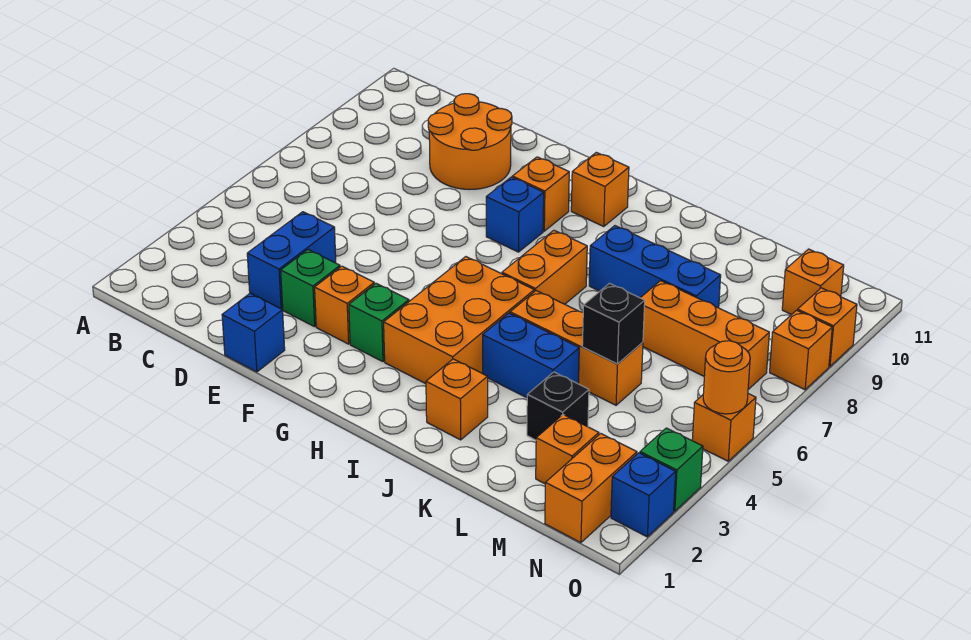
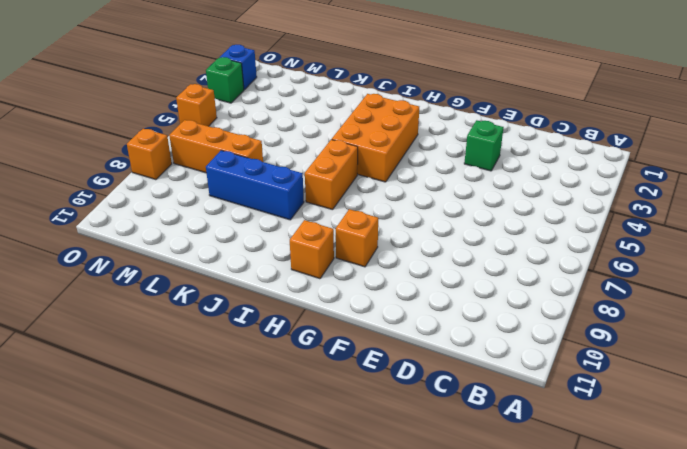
none -> blue 1x2 brick [247,212,336,309]
none -> orange 2x2 round brick [428,94,512,189]
none -> blue 1x1 brick [222,293,285,372]

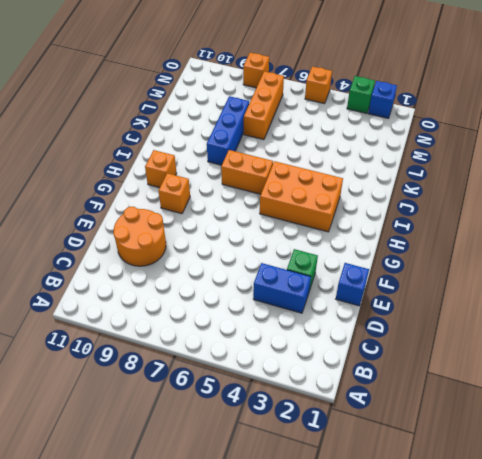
none -> orange 1x1 brick [315,266,374,344]
none -> green 1x1 brick [349,283,409,362]
none -> blue 1x1 brick [486,177,544,252]

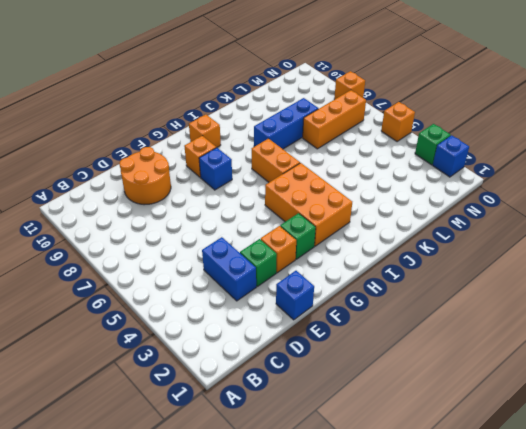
none -> orange 1x1 brick [426,359,488,440]
none -> blue 1x2 brick [482,313,579,398]
none -> orange 1x3 brick [510,291,643,405]

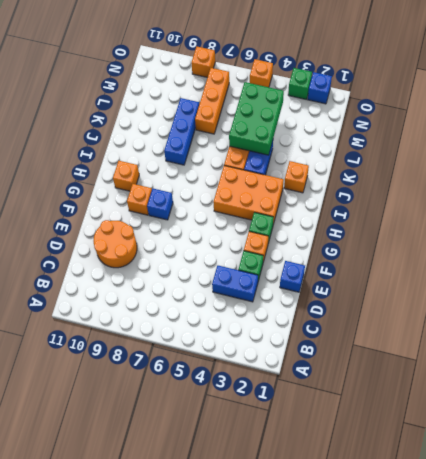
green 2x3 brick [229,82,284,155] -> black 1x1 brick [582,283,645,364]
none -> orange 1x2 brick [502,230,587,304]
none -> black 1x1 brick [527,372,589,440]
none -> orange 1x1 brick [536,415,599,484]

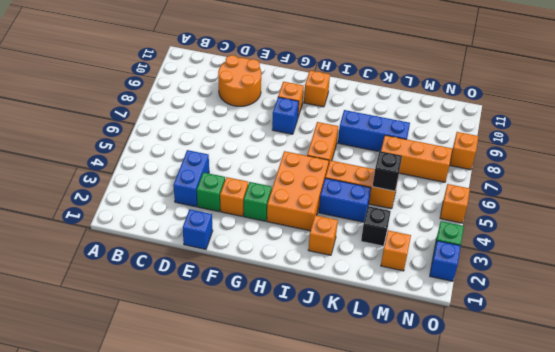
none -> orange 1x2 brick [545,434,637,543]
none -> orange 1x1 brick [782,249,844,315]
none -> orange 1x1 brick [798,288,857,367]

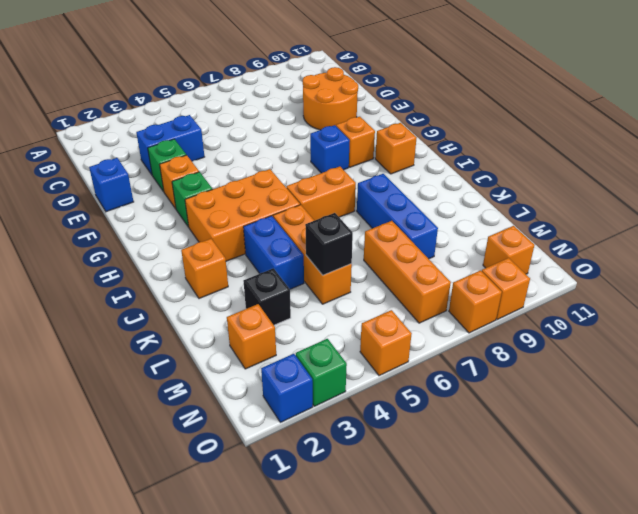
none -> orange 1x2 brick [545,434,637,543]
none -> orange 1x1 round brick [703,341,750,414]

